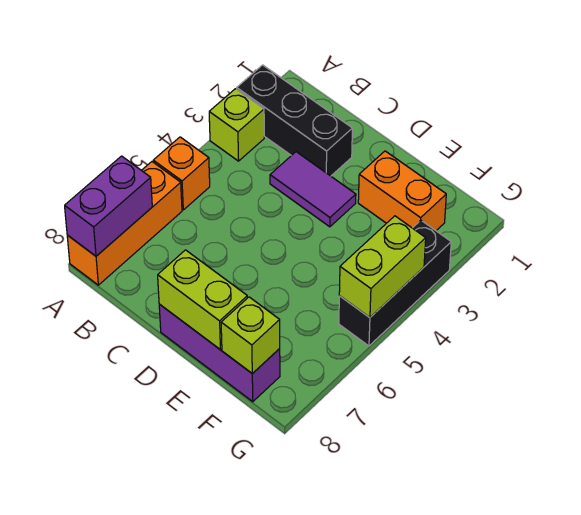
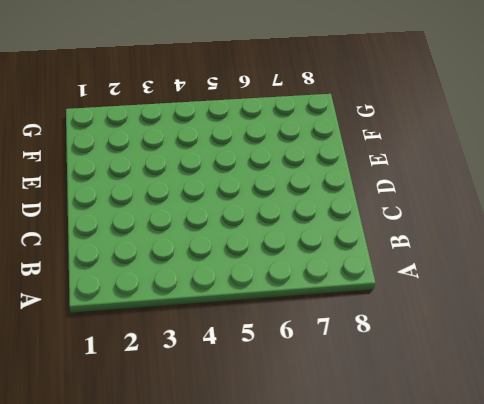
none -> black 1x3 brick [237,65,352,176]
none -> lime 1x1 brick [209,89,264,161]
none -> orange 1x1 brick [153,137,210,210]

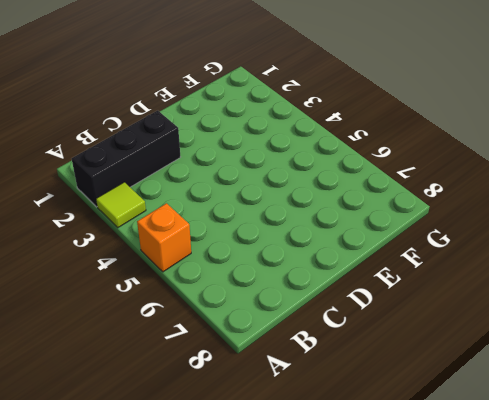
lime 1x1 tile [96,182,146,228] -> lime 1x1 brick [209,89,264,161]
none -> orange 1x3 brick [67,162,182,285]
none -> purple 1x2 tile [270,152,356,227]
none -> purple 1x3 brick [159,304,280,402]

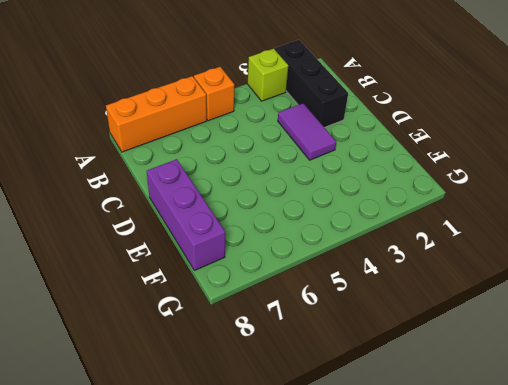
none -> orange 1x2 brick [358,151,446,230]
none -> black 1x3 brick [339,220,451,346]
none -> purple 1x2 brick [65,156,152,256]

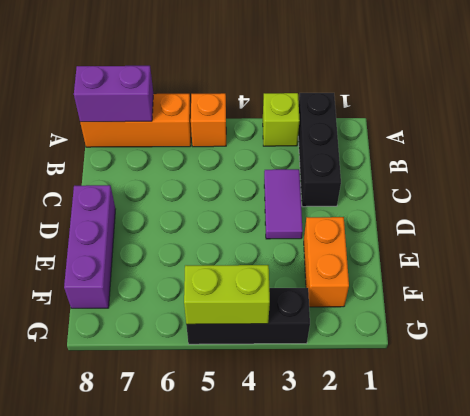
none -> lime 1x2 brick [158,250,247,349]
none -> lime 1x1 brick [221,297,280,374]

